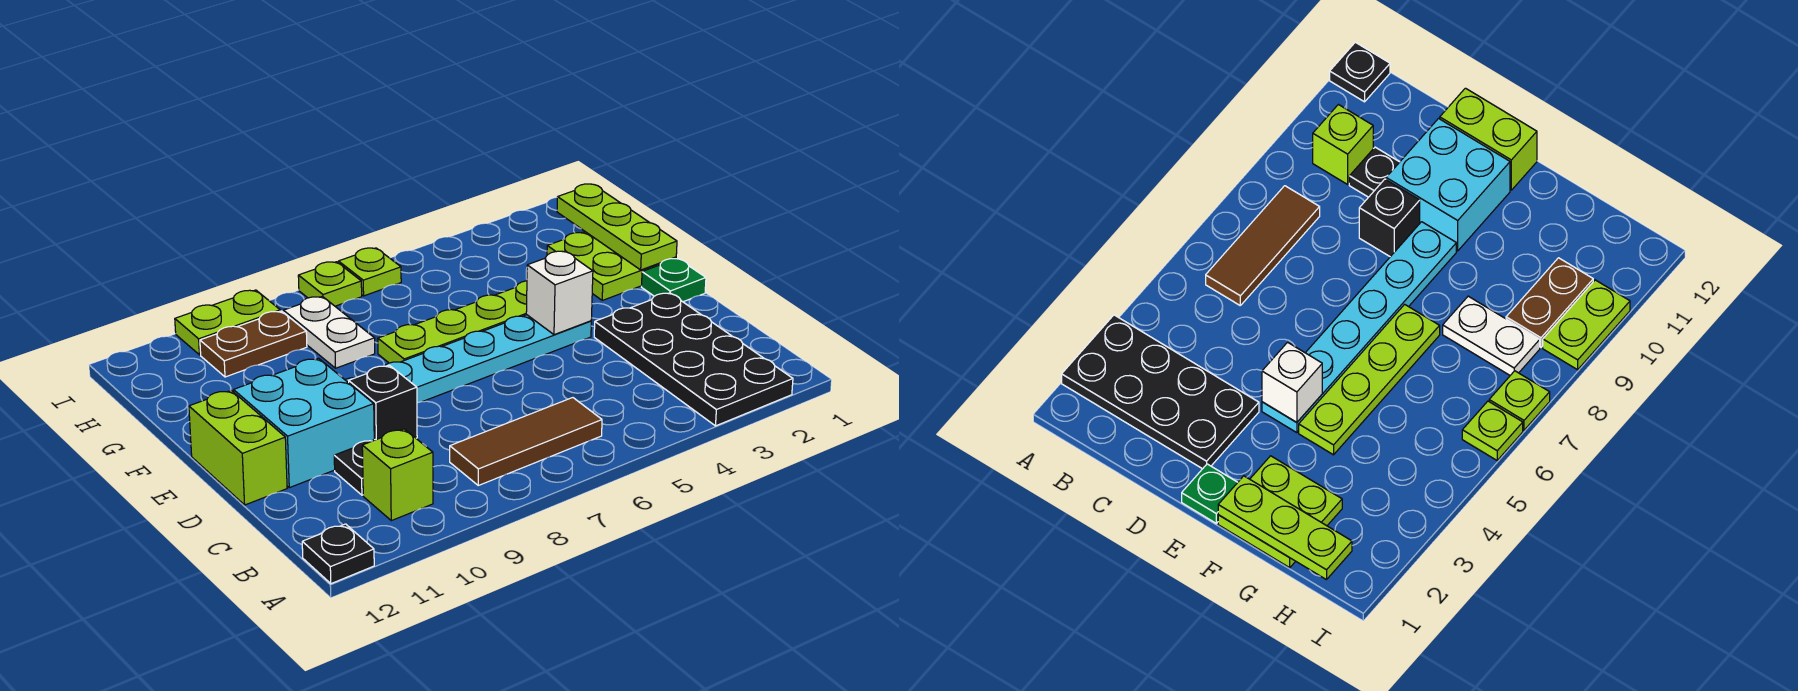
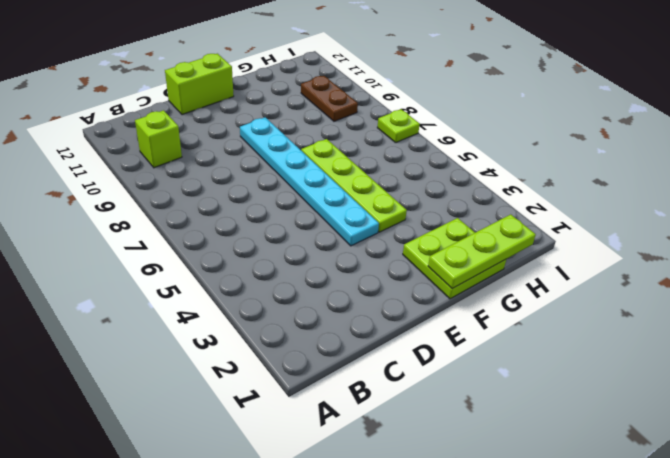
none -> black 2x4 plate [594,293,793,426]
none -> black 1x1 plate [302,524,374,584]
none -> brown 1x3 tile [450,398,602,485]

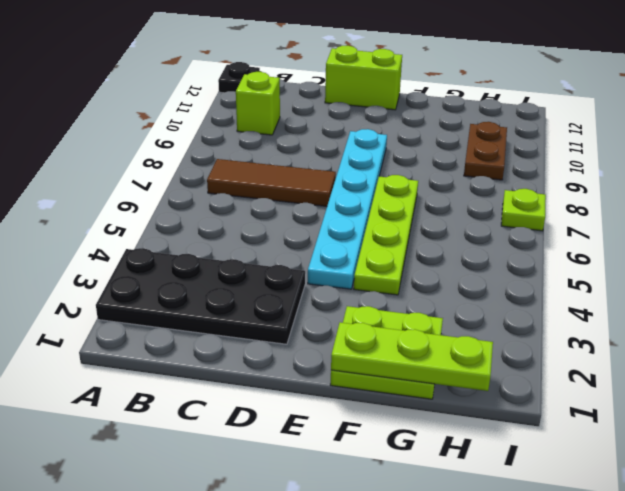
brown 1x3 tile [207,159,336,206] -> brown 1x3 tile turned to [450,398,602,485]
none -> black 1x1 plate [334,439,376,495]
none -> black 1x1 brick [349,365,417,440]
none -> cyan 2x2 brick [234,358,374,488]

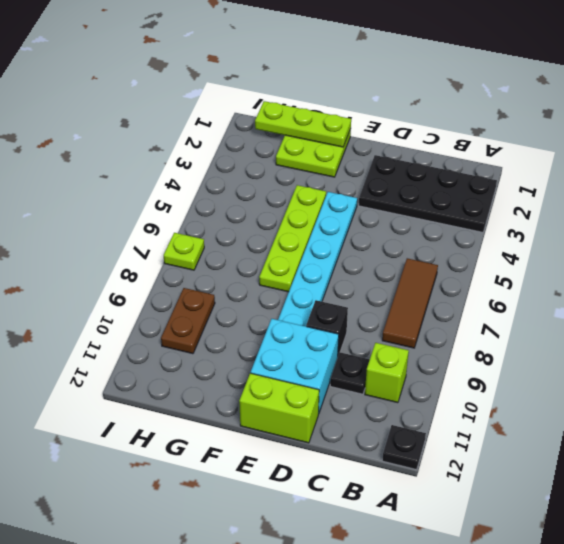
none -> green 1x1 plate [642,258,706,302]
none -> white 1x2 plate [283,296,375,368]
none -> lime 1x1 plate [338,248,401,296]

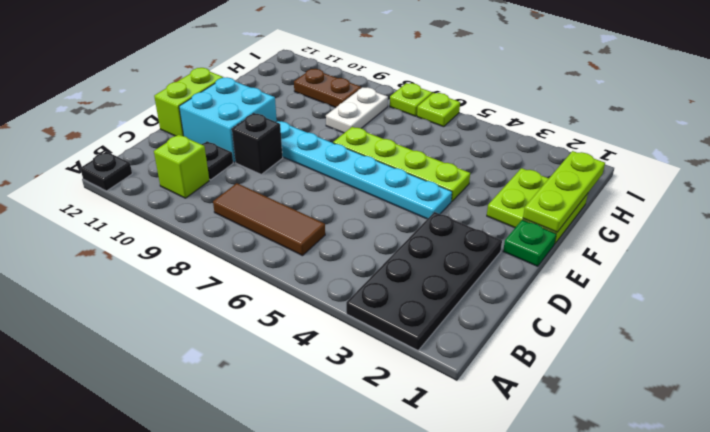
none -> lime 1x2 plate [175,290,280,355]
none -> white 1x1 brick [526,251,593,335]

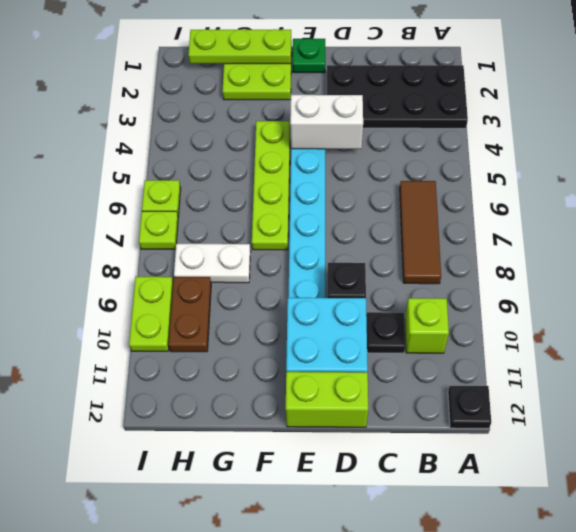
white 1x2 brick [290,95,363,149] -> white 1x1 brick [526,251,593,335]

